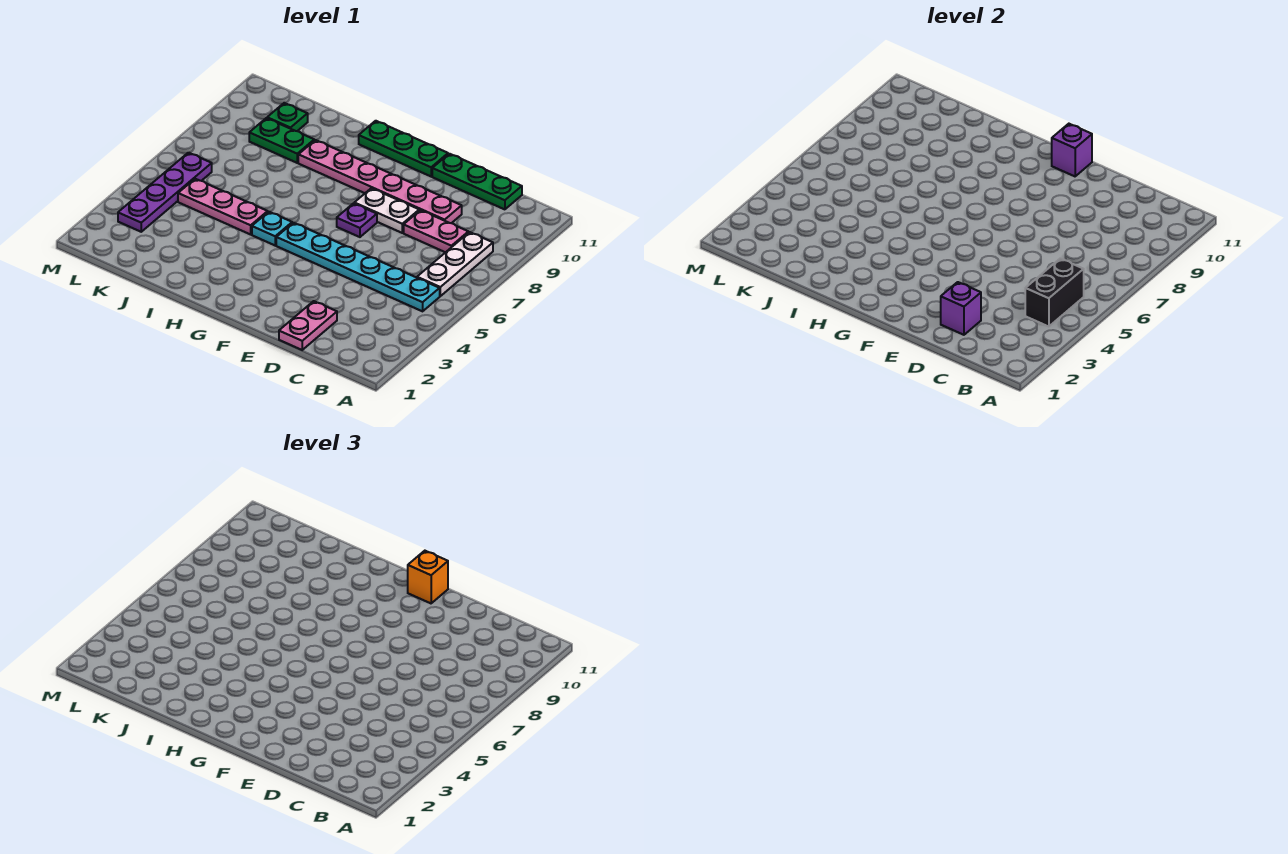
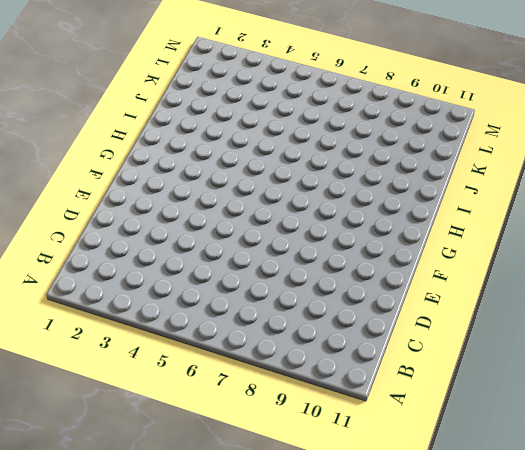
none -> cyan 1x6 plate [276,223,440,311]
none -> white 1x3 plate [417,232,493,296]
none -> pink 1x2 plate [404,210,468,252]

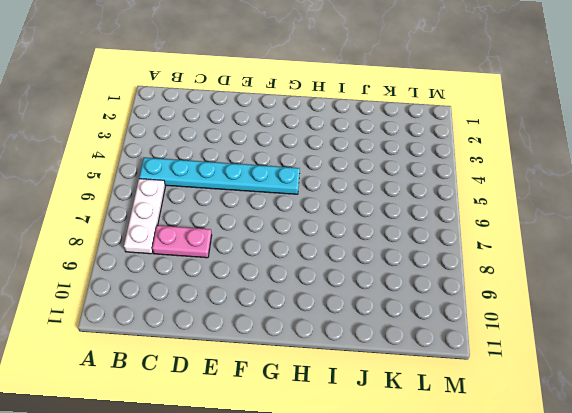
none -> green 1x3 plate [432,154,522,209]
none -> pink 1x2 plate [279,301,337,350]
none -> pink 1x6 plate [298,140,462,223]

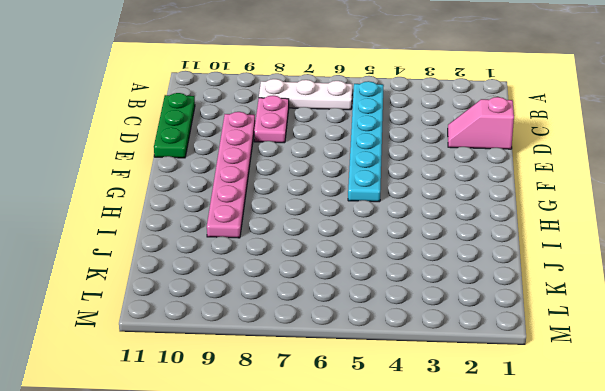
pink 1x2 slope [448,97,514,149] -> pink 1x2 plate [279,301,337,350]
none -> white 1x2 plate [354,188,419,233]
none -> purple 1x1 plate [337,203,377,237]
none -> green 1x3 plate [359,121,448,176]

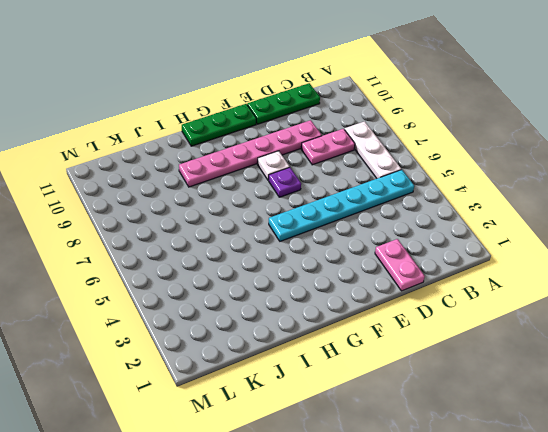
white 1x1 plate [257,151,289,180] -> white 1x2 plate [354,188,419,233]
none -> cyan 1x1 plate [252,212,292,245]
none -> pink 1x3 plate [178,179,268,234]
none -> green 1x2 plate [249,118,314,163]

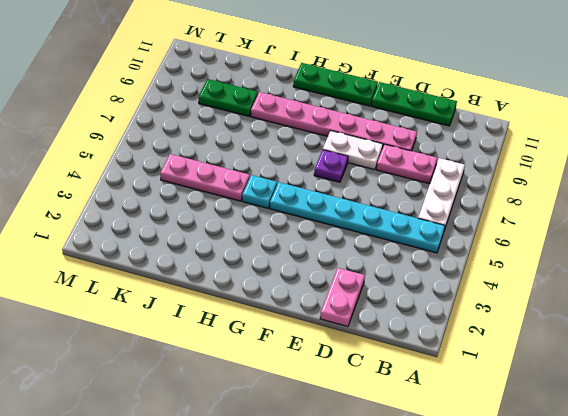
none -> green 1x1 plate [267,103,308,131]
none -> purple 1x4 plate [118,153,212,232]
none -> black 1x2 brick [1025,258,1084,327]

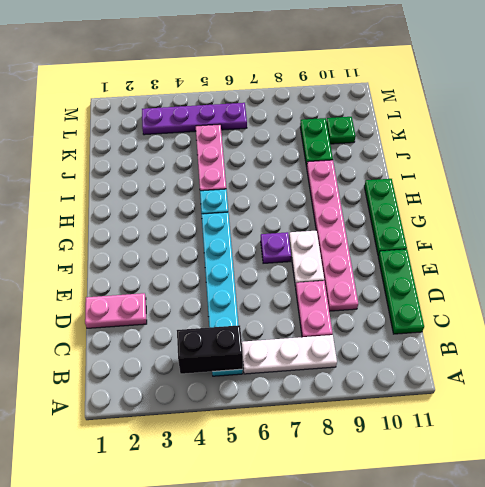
none -> purple 1x1 brick [941,282,981,335]
none -> purple 1x1 brick [1052,124,1092,176]
none -> orange 1x1 brick [408,551,448,603]

